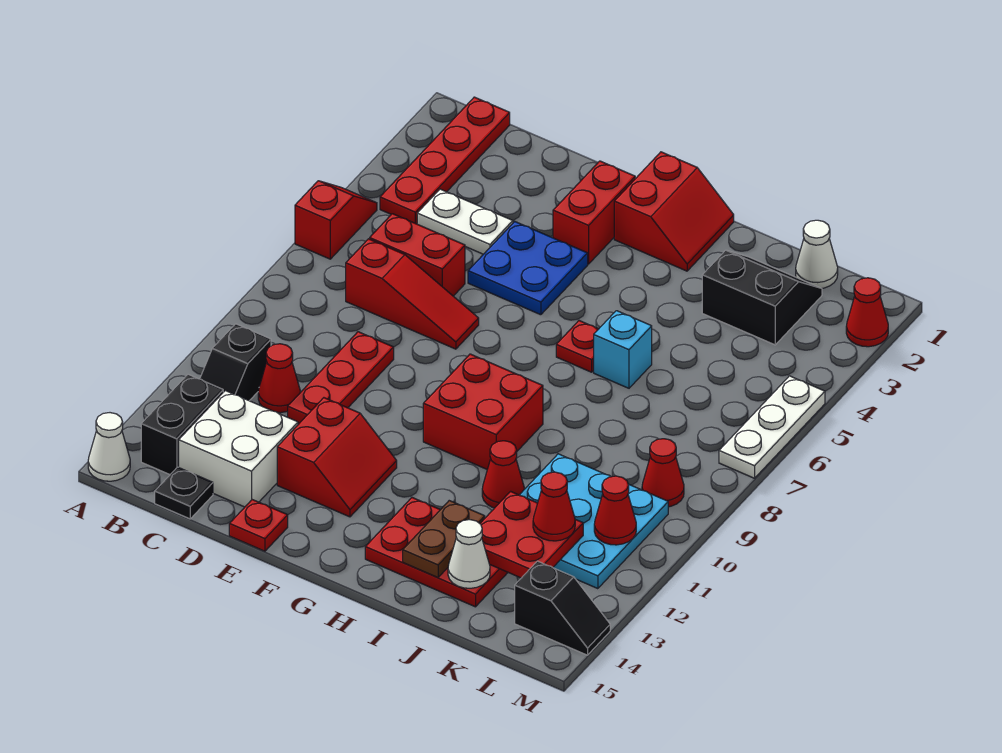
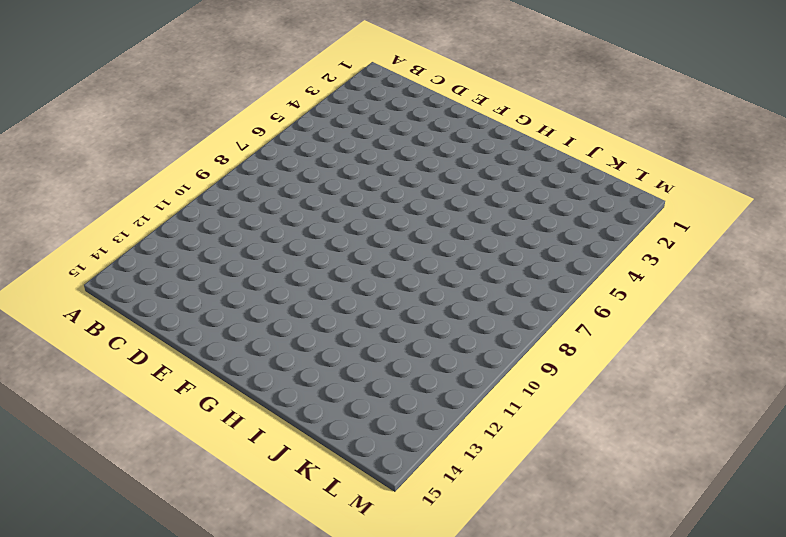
none -> red 1x2 slope [295,181,377,259]
none -> white 1x1 cone [88,413,130,481]
none -> red 1x4 plate [380,97,510,224]
none -> black 1x2 slope [200,324,271,401]

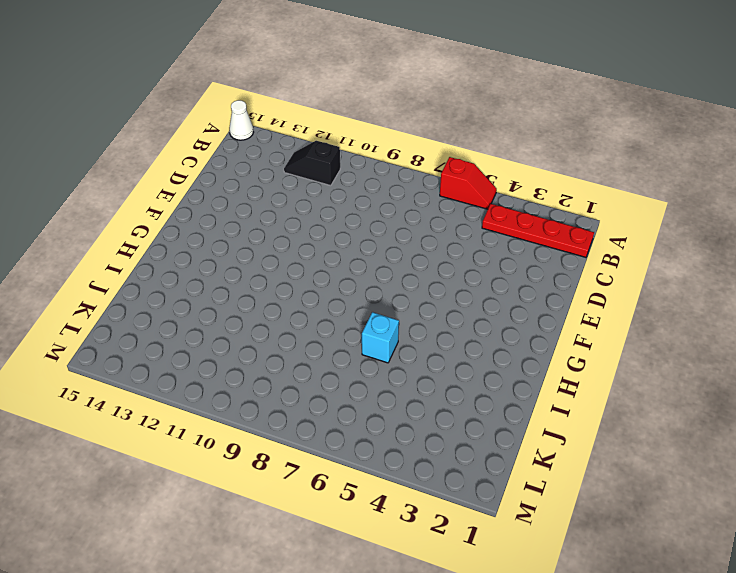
none -> black 1x2 brick [141,375,223,475]
none -> white 1x2 plate [417,189,513,254]
none -> red 1x2 brick [370,214,465,296]
none -> red 1x3 slope [346,239,479,349]

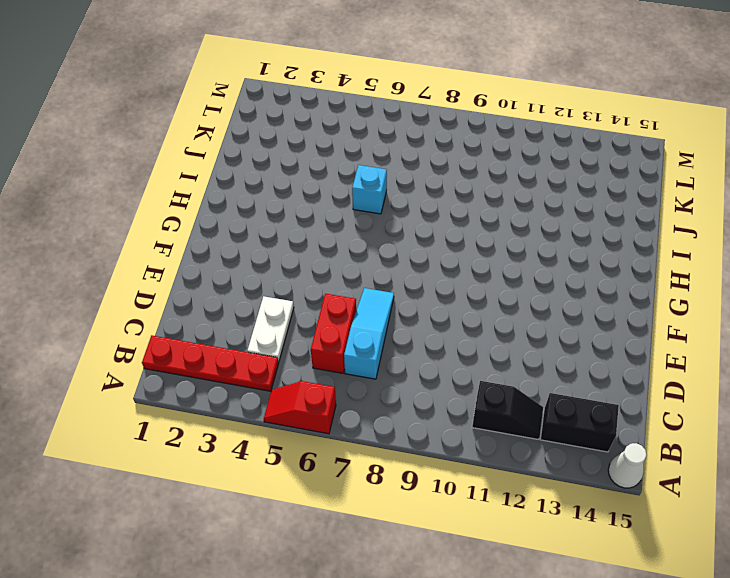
cyan 1x3 slope [344,288,394,379] -> red 1x3 slope [346,239,479,349]
none -> red 1x1 cone [258,344,300,413]
none -> white 2x2 brick [179,391,298,507]
none -> black 1x1 plate [155,467,213,519]
none -> red 1x3 plate [288,332,394,424]

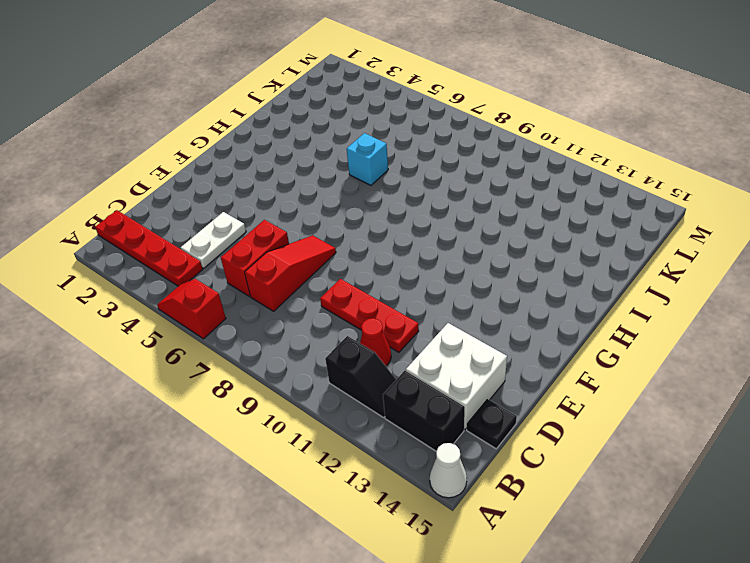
none -> blue 2x2 plate [468,222,588,315]
none -> red 2x2 slope [277,398,397,517]
none -> red 1x1 plate [229,500,288,551]
none -> red 1x2 brick [553,161,635,264]

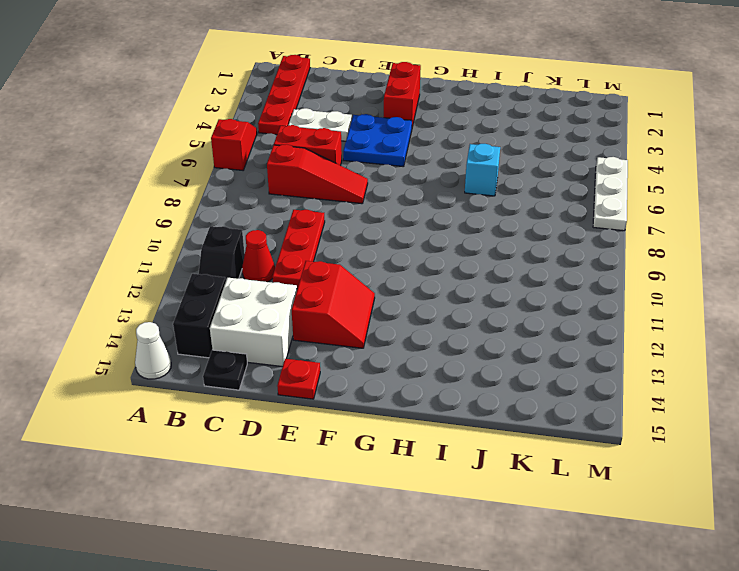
none -> red 2x2 slope [614,152,734,271]
none -> red 2x2 brick [423,354,543,469]
none -> red 1x1 plate [556,321,598,372]
none -> red 2x3 plate [365,498,508,607]

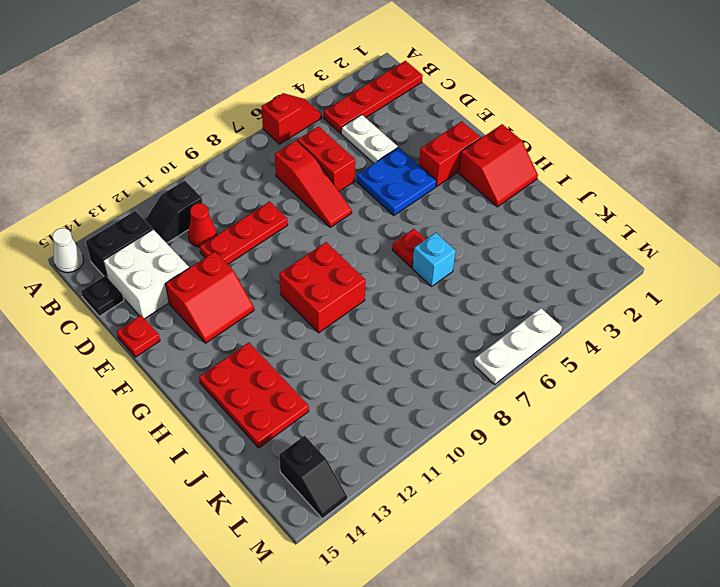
none -> red 1x1 cone [482,441,524,508]
none -> black 2x2 slope [702,250,822,345]
none -> cyan 3x3 plate [520,454,668,589]
none -> white 1x1 cone [796,220,838,288]

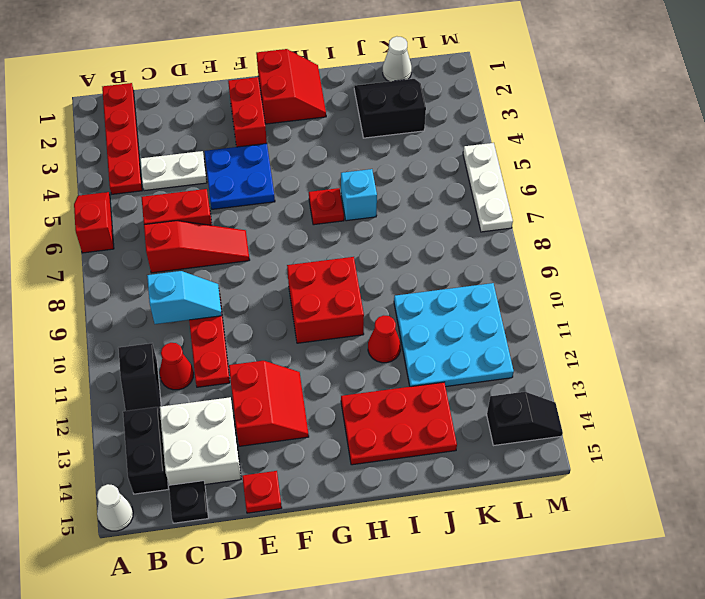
cyan 1x2 slope [147,271,222,324] -> none
none -> red 1x1 cone [642,439,684,507]
none -> red 1x1 cone [846,278,888,347]
none -> brown 1x2 plate [403,501,485,577]
none -> red 2x2 plate [480,491,583,578]

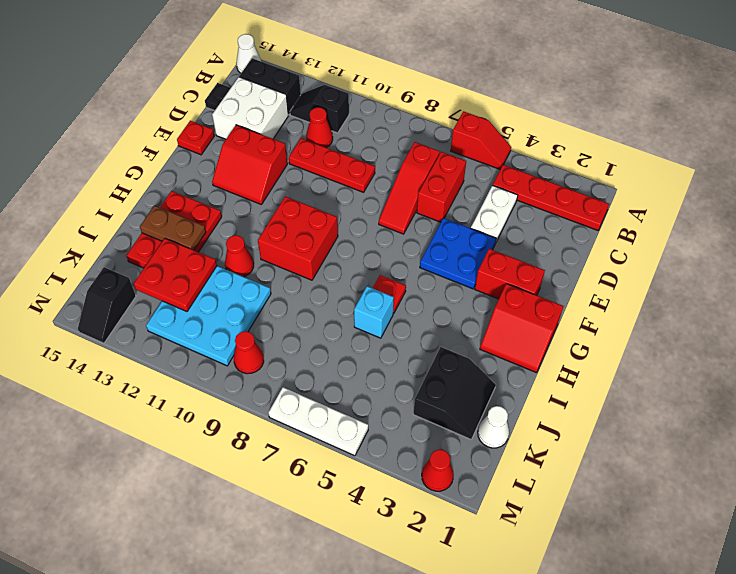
none -> white 1x1 cone [448,520,490,588]
none -> red 1x1 cone [594,476,636,545]
none -> red 1x1 cone [533,472,575,541]

